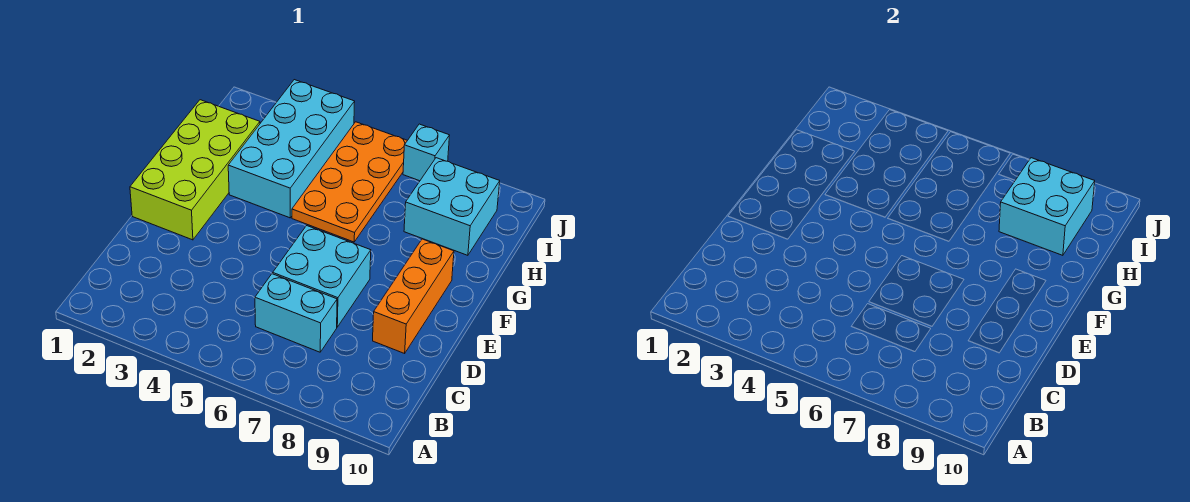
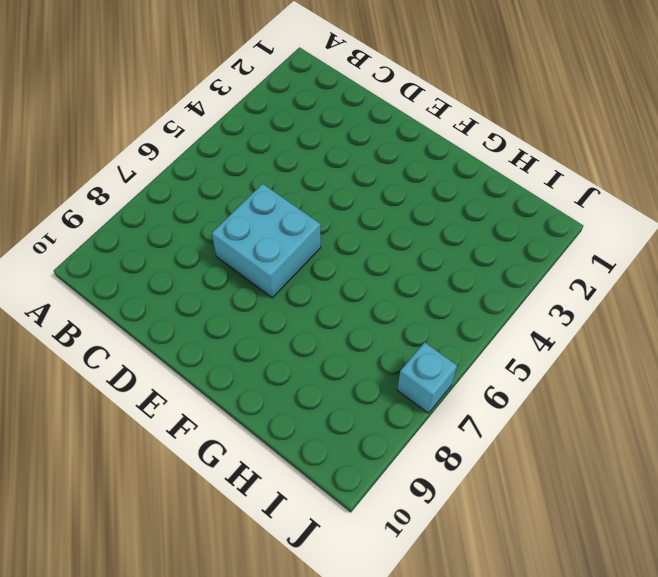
none -> cyan 1x2 brick [255,274,337,352]
none -> orange 1x3 brick [373,239,454,353]

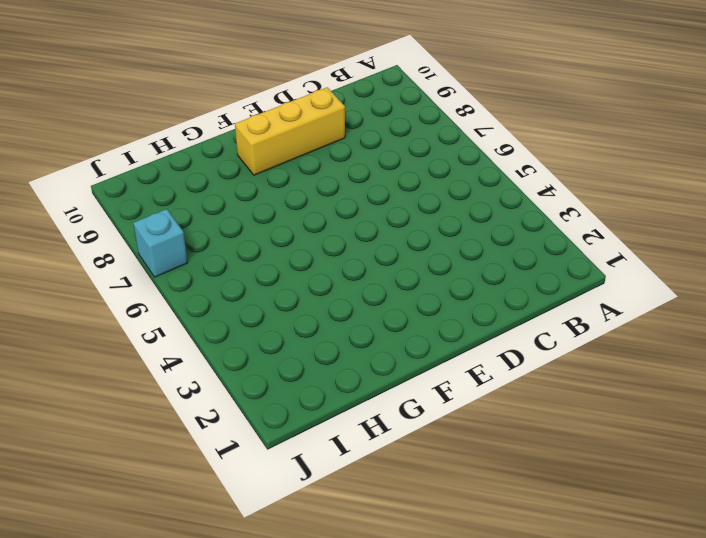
yellow 1x3 brick [235,87,345,175] -> orange 1x3 brick [373,239,454,353]
none -> cyan 1x2 brick [255,274,337,352]
none -> cyan 2x2 brick [273,226,371,327]

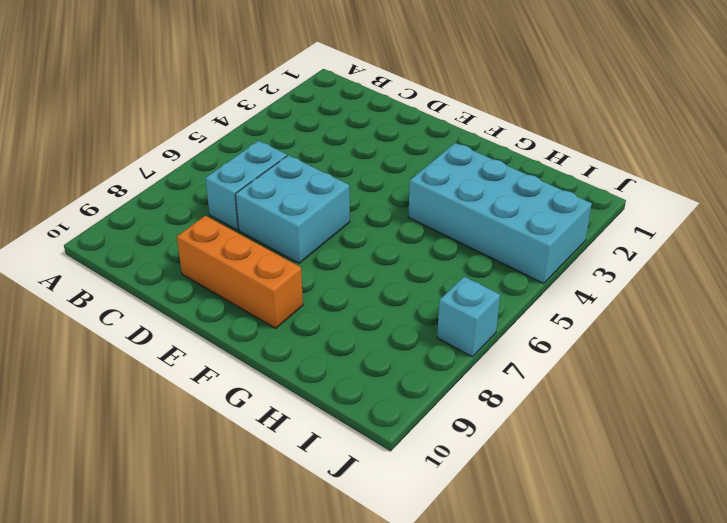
none -> lime 2x4 brick [130,100,260,240]
none -> orange 2x4 plate [292,122,407,242]

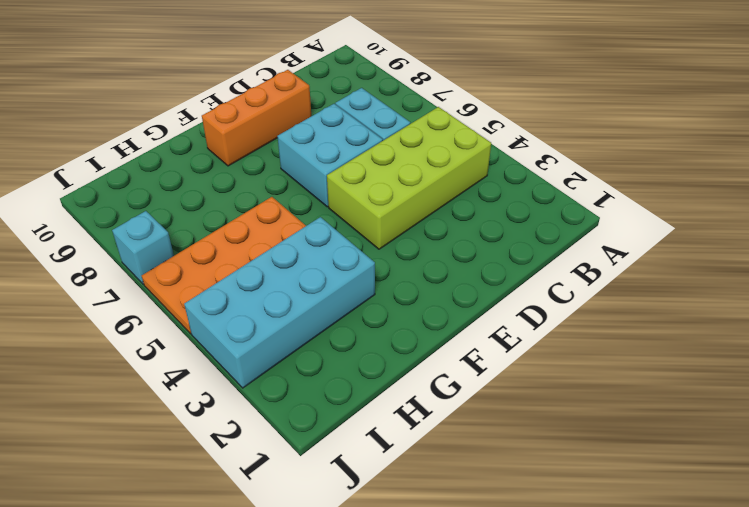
lime 2x4 brick [327,107,491,249] -> lime 2x4 brick moved to [130,100,260,240]
none -> cyan 2x2 brick [404,158,500,255]
none -> cyan 2x2 brick [999,158,1095,255]

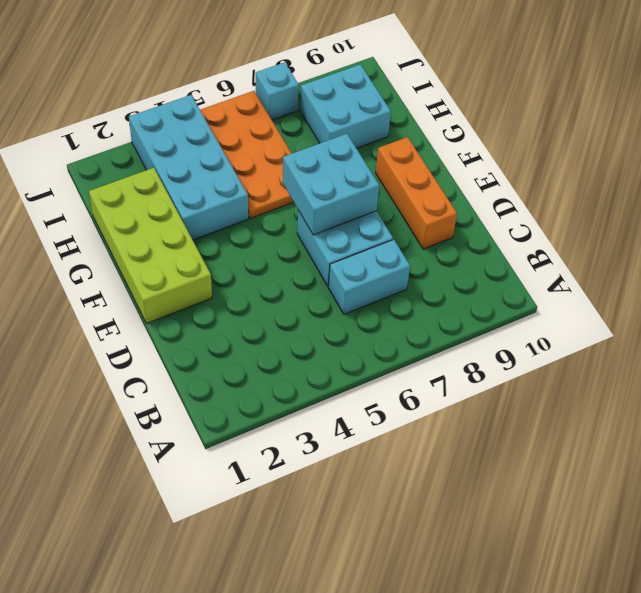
cyan 2x2 brick [283,134,379,235] -> cyan 2x2 brick moved to [999,158,1095,255]

